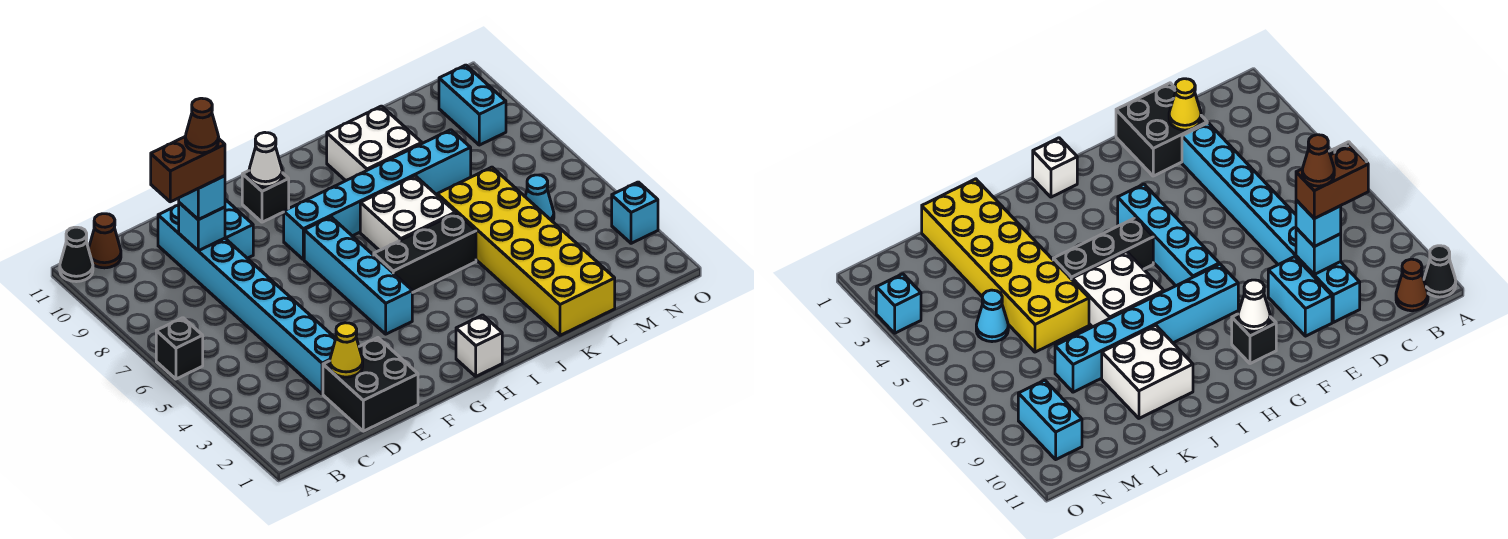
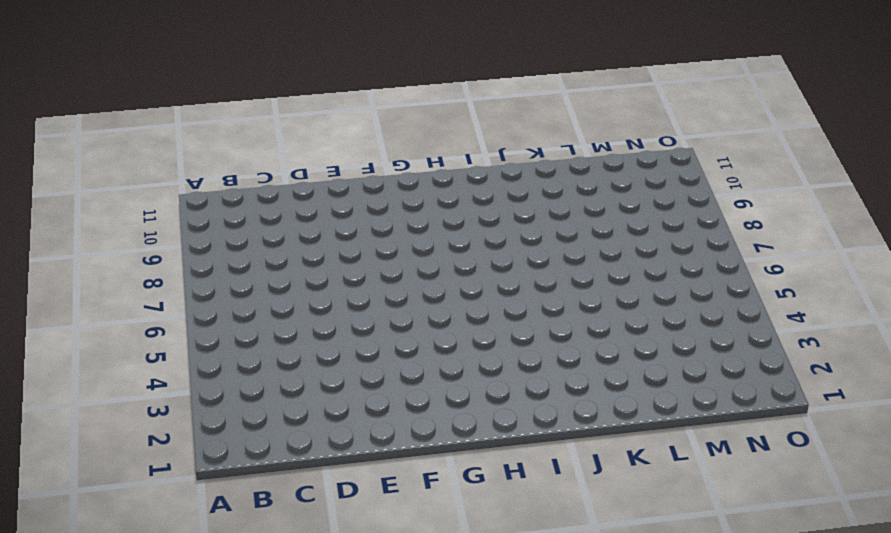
none -> black 1x1 brick [156,318,203,379]
none -> black 1x1 cone [60,227,93,282]
none -> brown 1x1 cone [89,214,121,268]

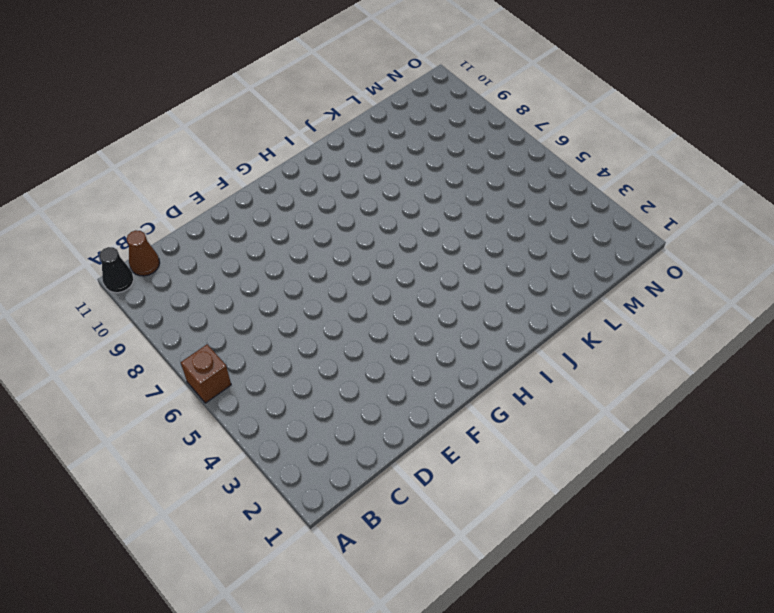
brown 1x1 brick [181,344,231,403] -> black 1x1 brick [156,318,203,379]
none -> black 2x2 brick [323,338,418,431]
none -> cyan 1x8 brick [158,205,336,394]
none -> cyan 1x2 brick [225,199,253,258]

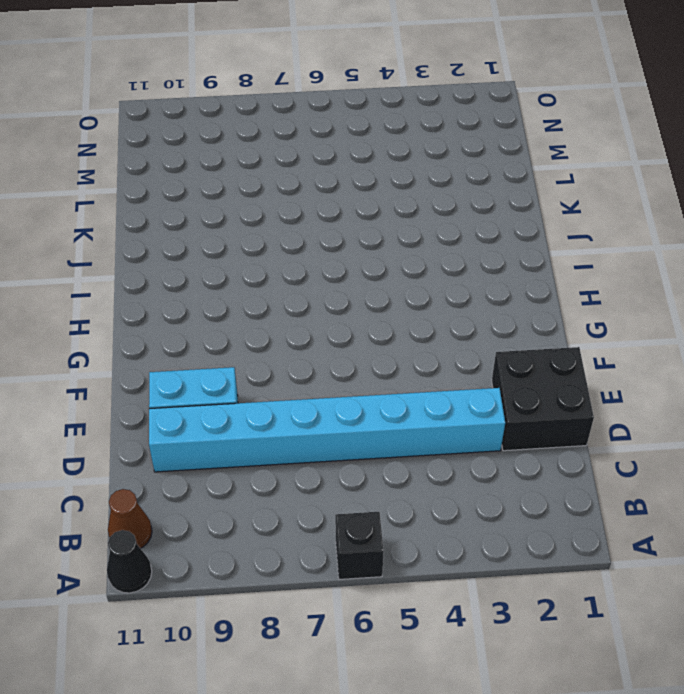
none -> cyan 1x4 brick [304,217,412,334]
none -> cyan 1x6 brick [284,130,471,260]
none -> black 1x1 brick [242,171,289,222]

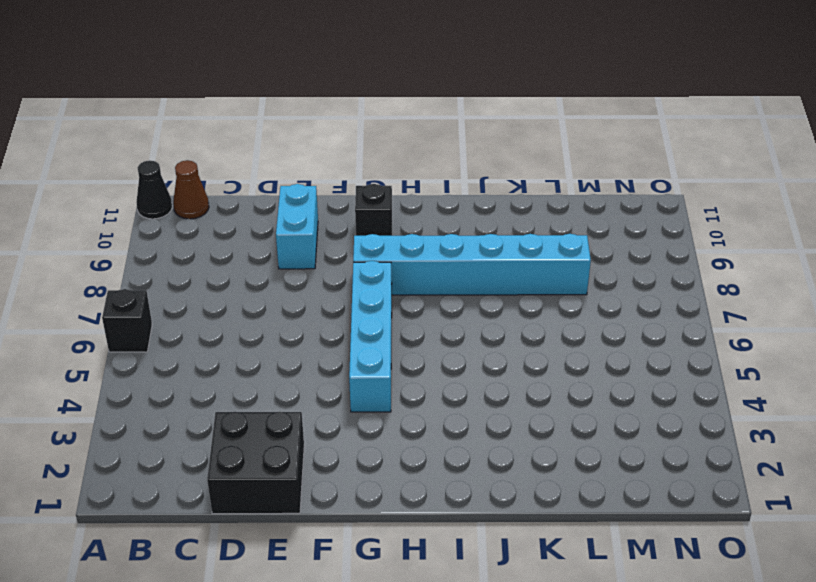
none -> cyan 1x8 brick [158,205,336,394]
none -> white 1x1 brick [456,315,502,376]
none -> black 1x3 brick [374,213,476,293]

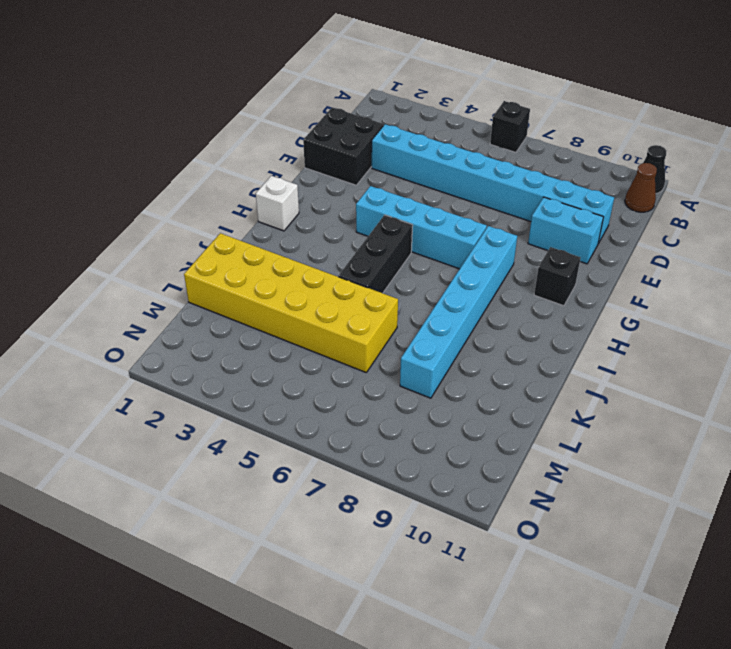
none -> white 2x2 brick [360,176,456,250]
none -> white 2x2 brick [327,106,422,181]
none -> cyan 1x1 cone [525,175,554,222]

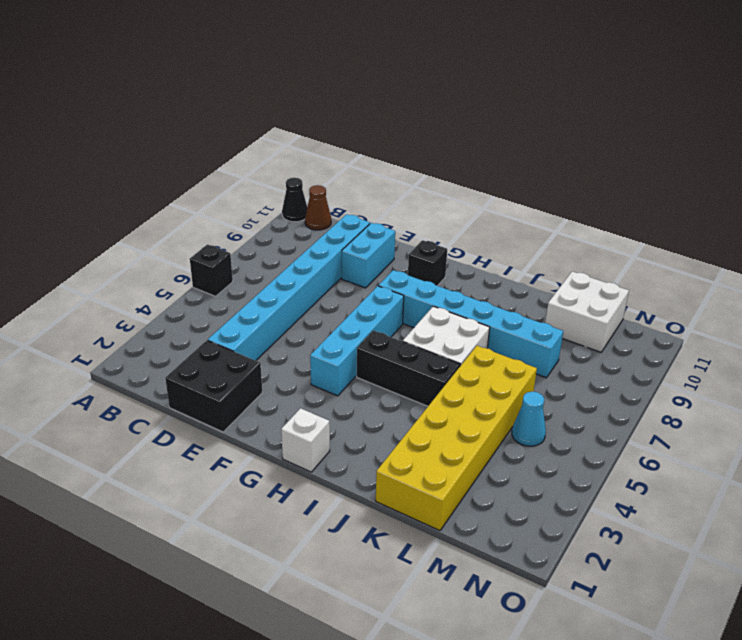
white 2x2 brick [545,271,629,352] -> white 2x2 brick moved to [327,106,422,181]
none -> cyan 1x2 brick [439,65,506,145]
none -> cyan 1x1 brick [612,182,658,243]
none -> yellow 1x1 cone [330,323,363,377]

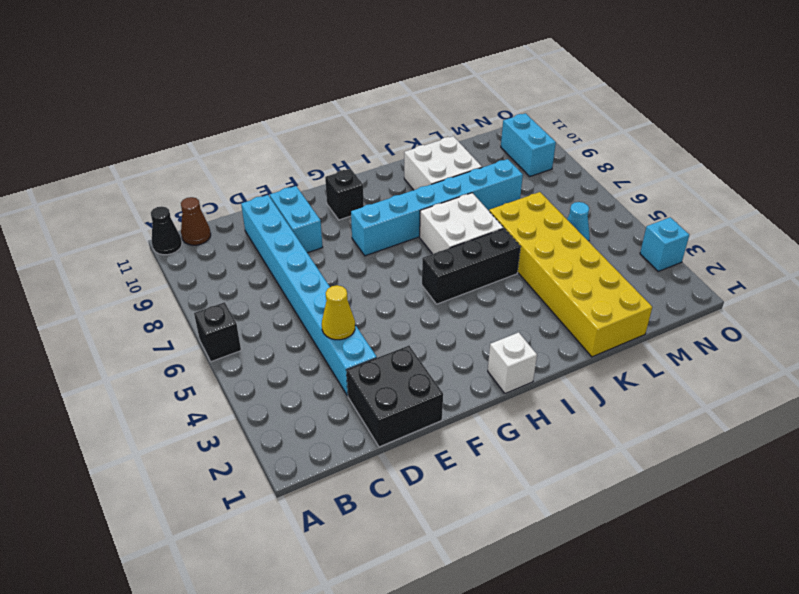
yellow 1x1 cone [322,285,355,340] -> yellow 1x1 cone moved to [330,323,363,377]
none -> cyan 1x4 brick [304,217,412,334]
none -> cyan 1x1 brick [179,203,225,251]
none -> white 1x1 cone [249,132,282,187]

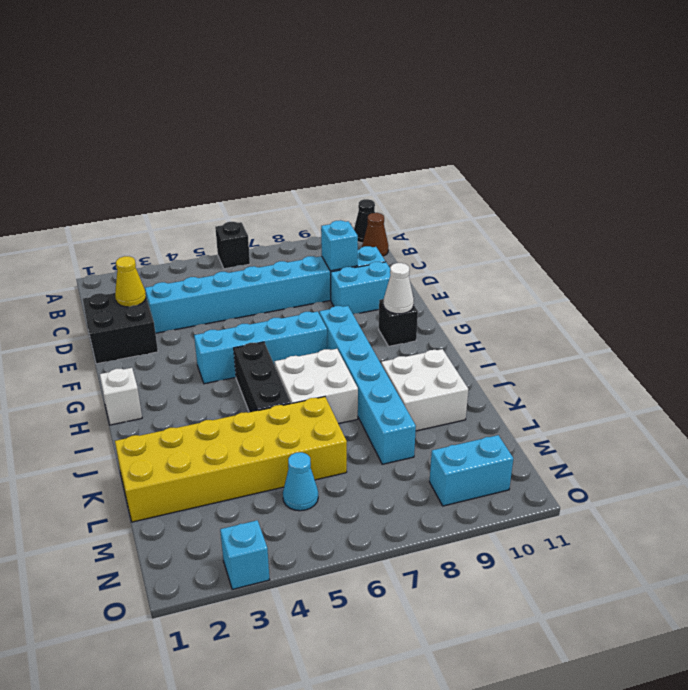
none -> cyan 1x1 brick [179,176,225,220]
none -> brown 1x2 brick [151,137,225,202]
none -> brown 1x1 cone [185,98,219,153]

